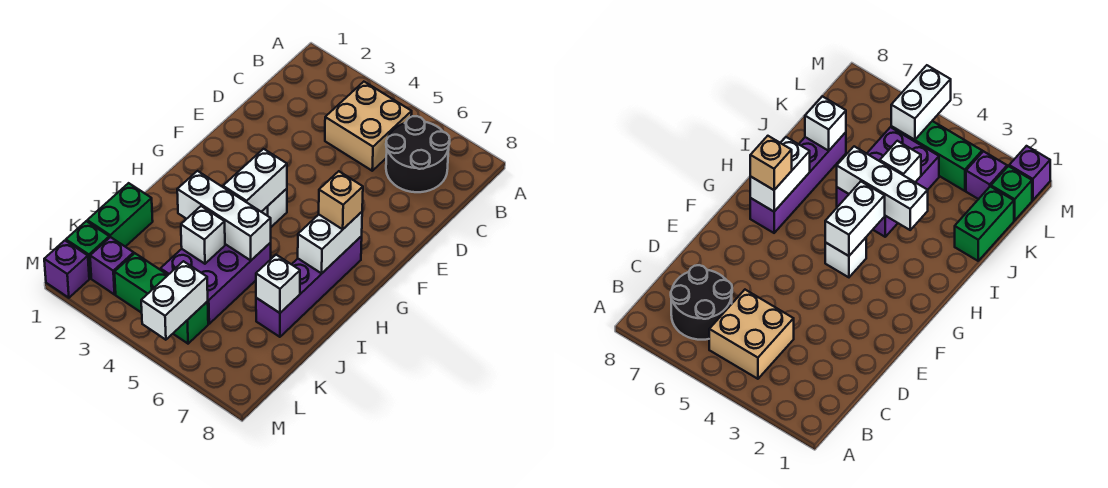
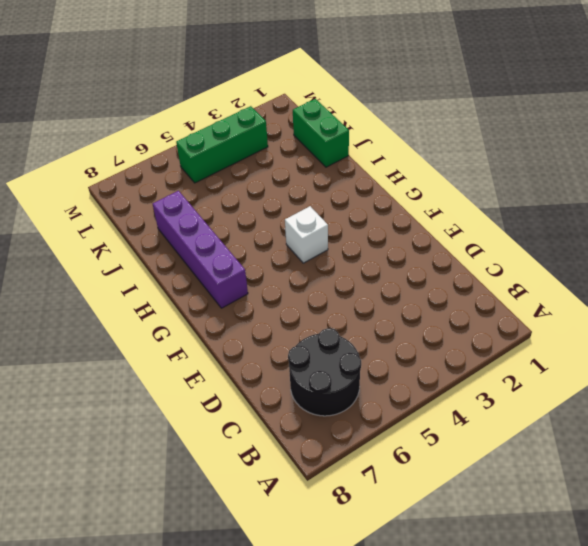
none -> tan 2x2 brick [325,82,412,171]
none -> purple 2x3 brick [160,243,271,324]
none -> green 1x1 brick [66,221,109,278]

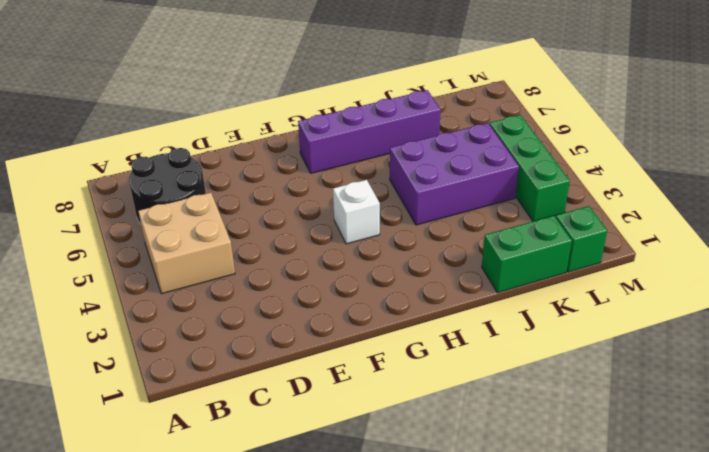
none -> purple 1x1 brick [90,237,134,295]
none -> purple 1x1 brick [44,241,89,298]
none -> white 1x2 brick [223,149,287,212]

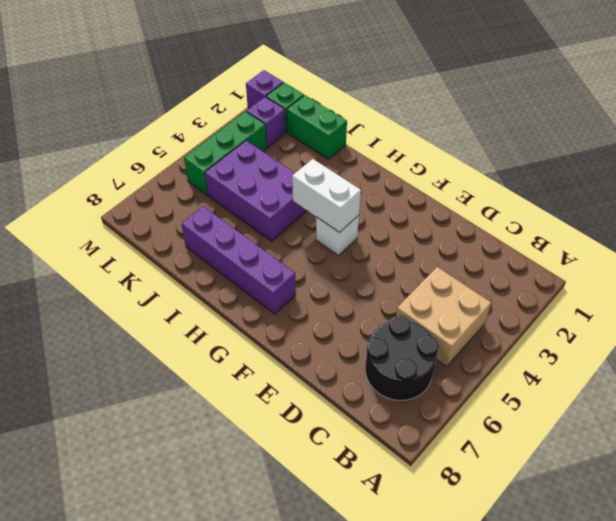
none -> white 1x2 brick [298,212,362,274]
none -> white 1x3 brick [177,171,271,261]
none -> white 1x1 brick [181,206,225,264]

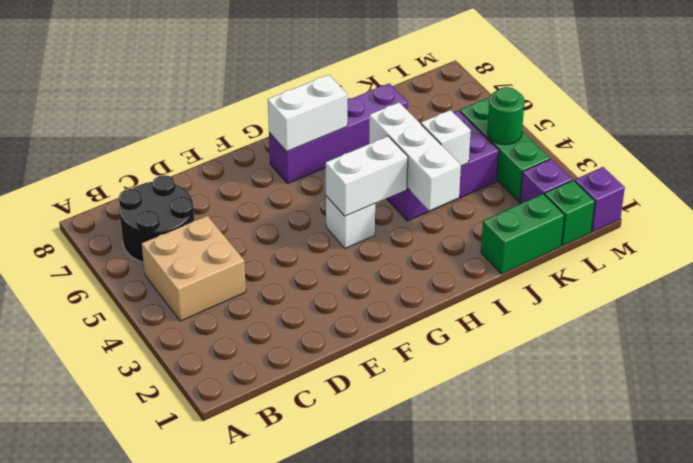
green 1x1 round brick [487,87,525,145] -> none
none -> white 1x1 brick [256,255,300,313]
none -> white 1x2 brick [141,261,208,340]
none -> tan 1x1 brick [319,171,363,229]

